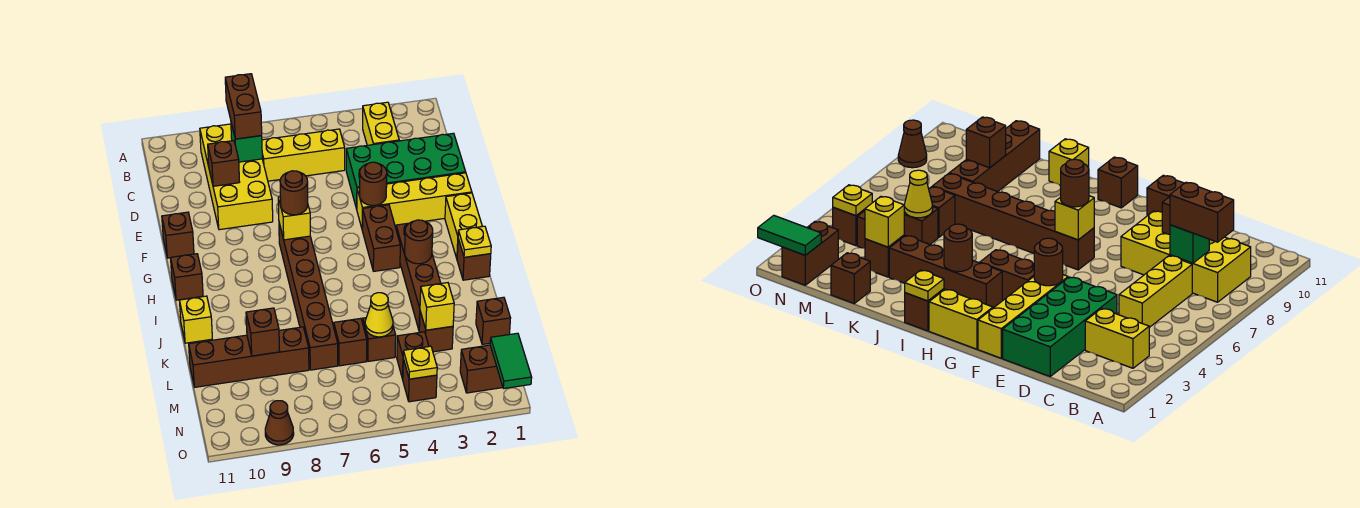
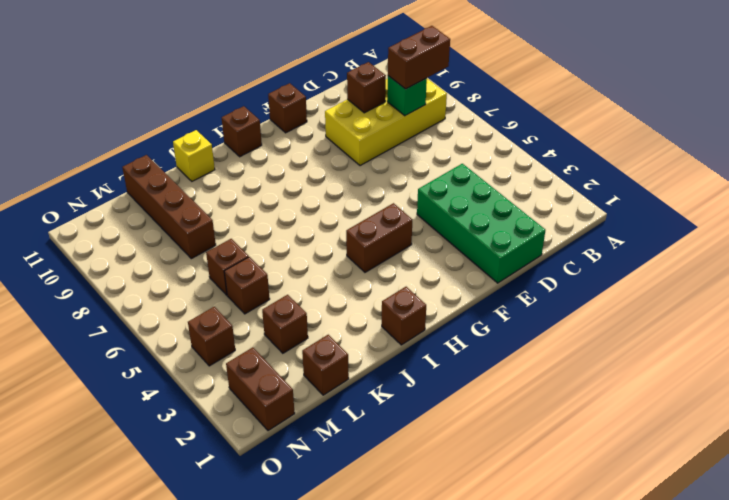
none -> yellow 1x2 brick [363,102,399,145]
none -> yellow 1x3 brick [262,129,345,181]
none -> yellow 1x4 brick [357,173,472,228]
none -> yellow 1x2 brick [445,193,482,258]

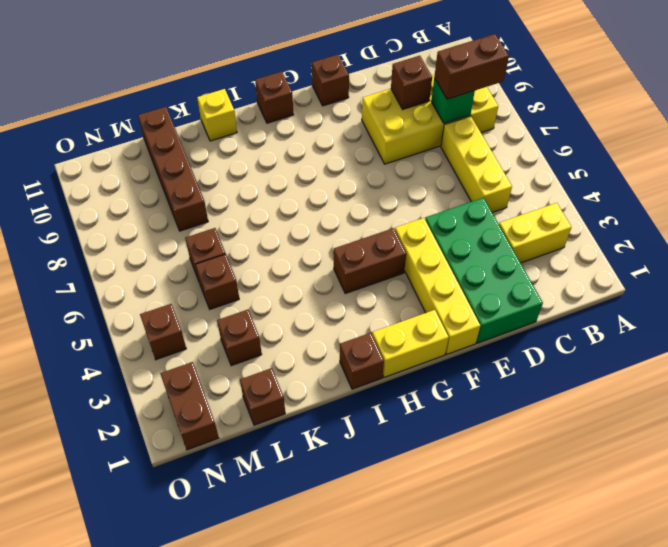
none -> brown 1x6 brick [279,223,338,370]
none -> brown 1x4 brick [396,223,441,329]
none -> brown 1x1 brick [397,332,429,379]
none -> brown 1x1 cone [265,401,294,445]

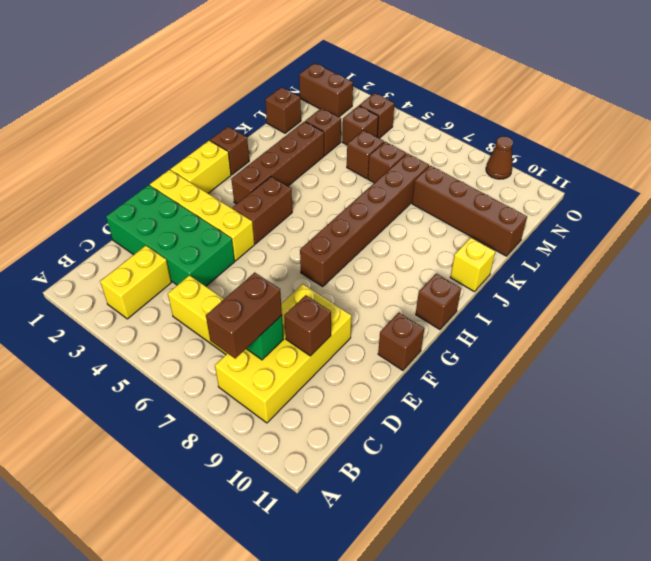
none -> brown 1x1 round brick [360,162,387,206]
none -> yellow 1x1 brick [278,197,310,240]
none -> yellow 1x1 plate [458,226,491,257]
none -> brown 1x1 round brick [405,220,433,264]

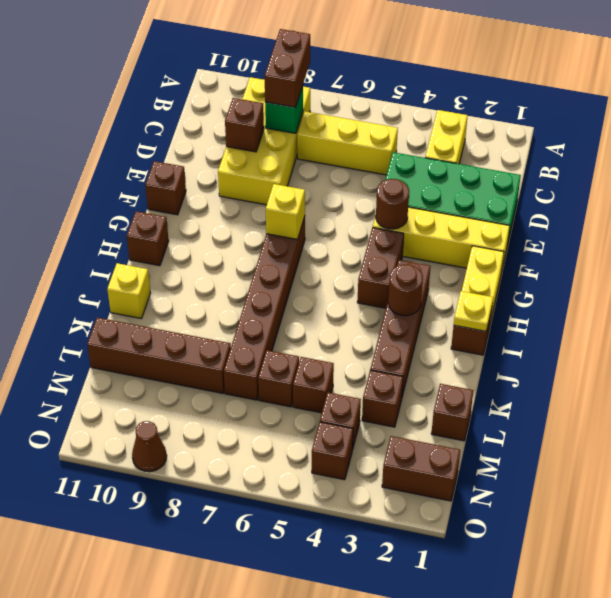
none -> yellow 1x1 brick [420,283,454,330]
none -> yellow 1x1 cone [365,293,393,337]
none -> brown 1x1 brick [246,308,280,356]
none -> green 1x2 tile [490,333,532,388]

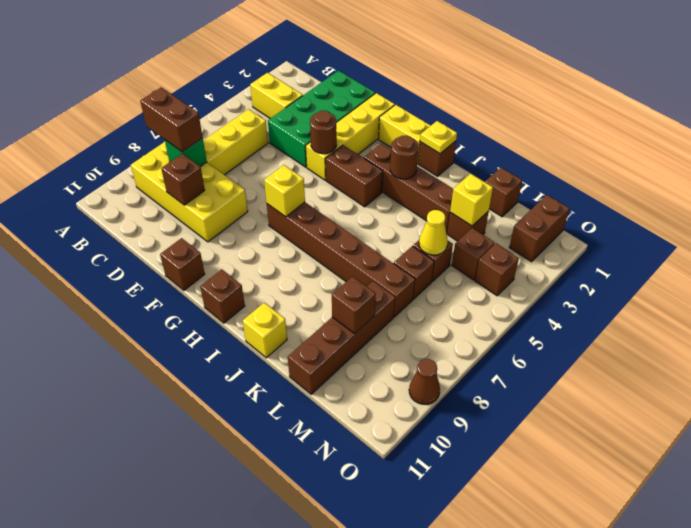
none -> green 1x2 tile [490,333,532,388]
none -> yellow 1x1 plate [403,346,437,379]
none -> brown 1x1 round brick [280,171,308,215]

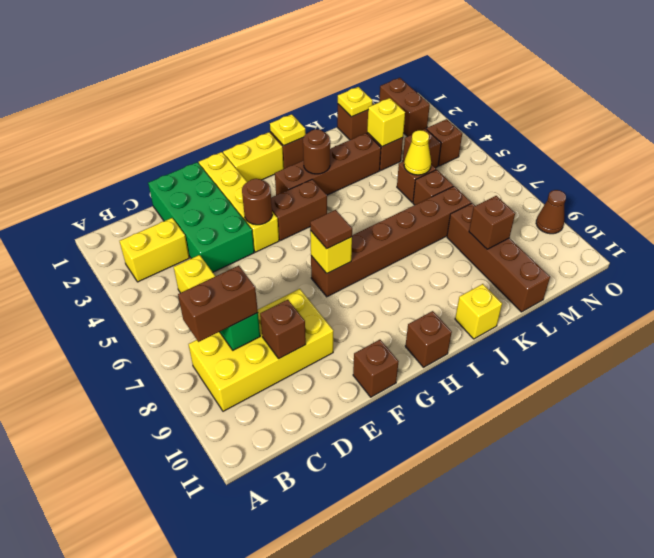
brown 1x1 tile [310,210,352,249] -> brown 1x1 round brick [280,171,308,215]
yellow 1x1 plate [338,87,373,117] -> yellow 1x1 plate moved to [403,346,437,379]
none -> green 1x2 tile [490,333,532,388]

